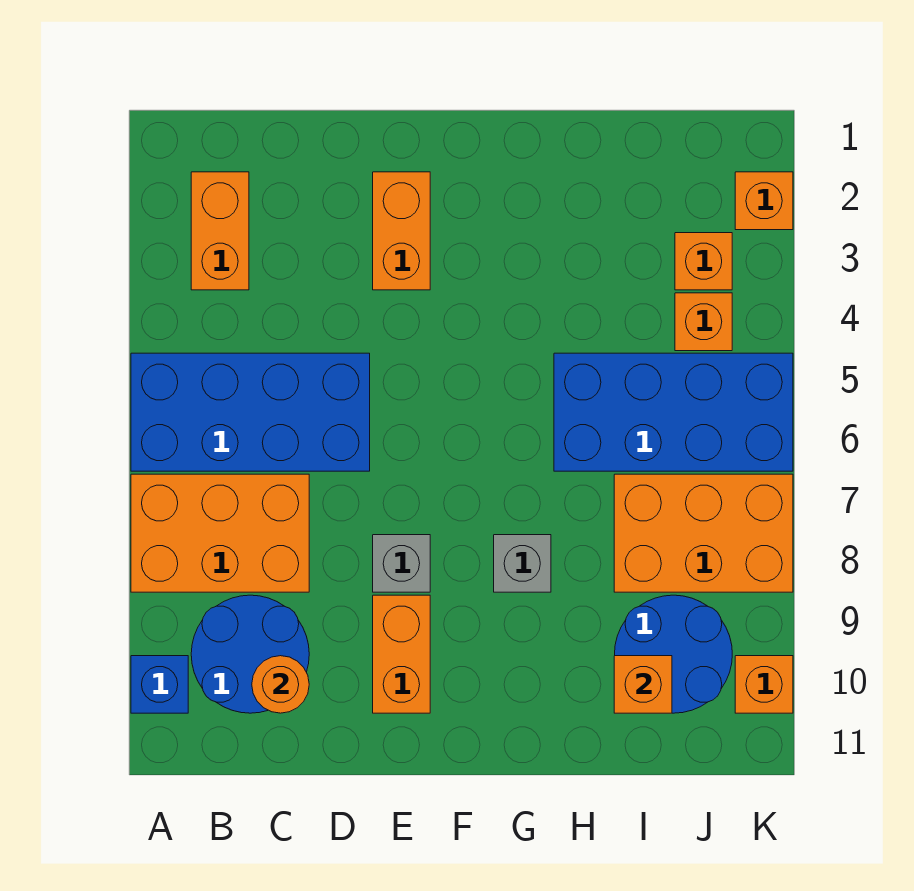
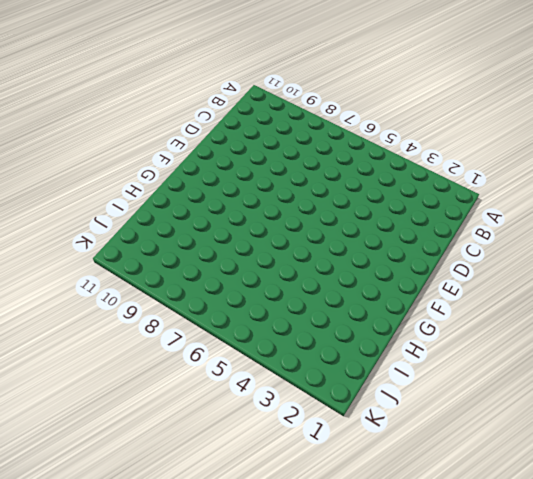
none -> blue 2x4 brick [131,353,370,471]
none -> orange 2x3 brick [131,474,309,592]
none -> blue 1x1 brick [131,656,188,713]

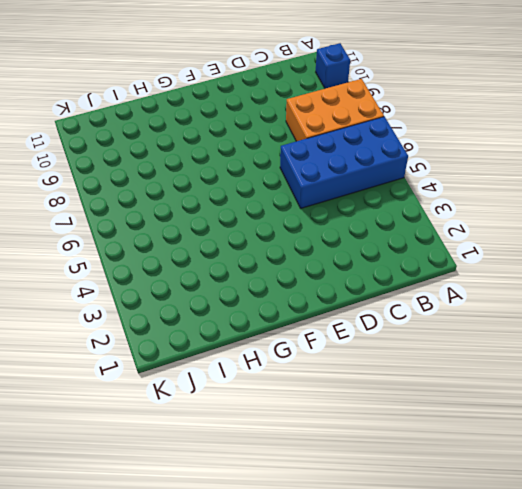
none -> orange 1x2 brick [191,172,249,290]
none -> blue 2x2 round brick [191,595,309,713]
none -> orange 1x2 brick [373,172,430,290]

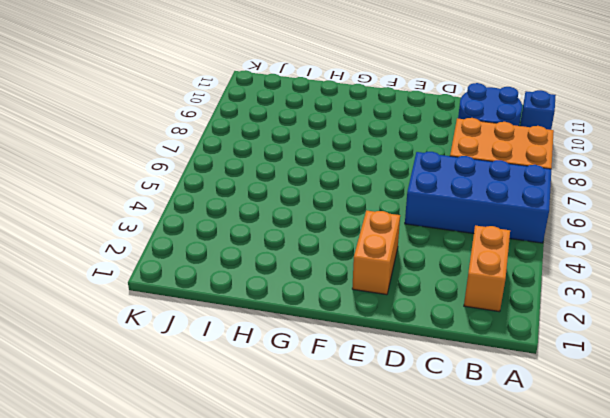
none -> grey 1x1 brick [373,535,430,592]
none -> orange 1x2 brick [373,595,430,713]
none -> grey 1x1 brick [494,535,551,592]

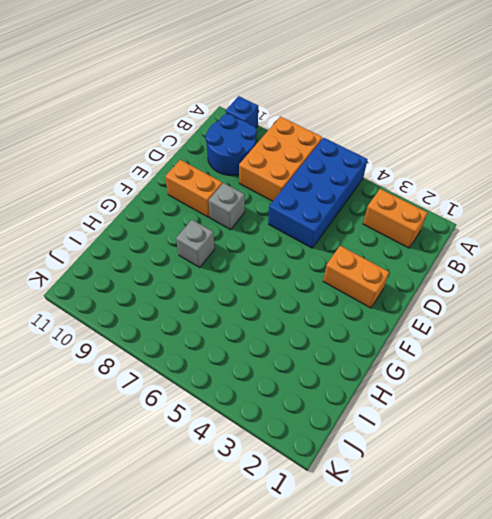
none -> blue 2x4 brick [554,353,793,471]
none -> orange 2x3 brick [614,474,793,592]
none -> blue 2x2 round brick [615,595,732,713]

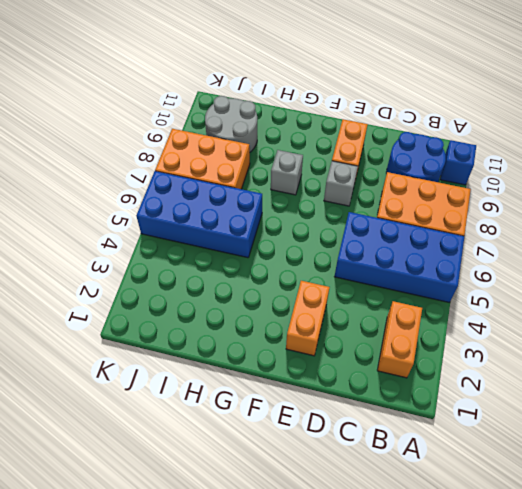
grey 2x2 round brick [205,96,257,152] -> blue 2x2 round brick [615,595,732,713]
none -> orange 1x1 brick [675,233,732,290]
none -> orange 1x1 brick [675,293,732,351]
none -> orange 1x1 brick [735,172,793,230]

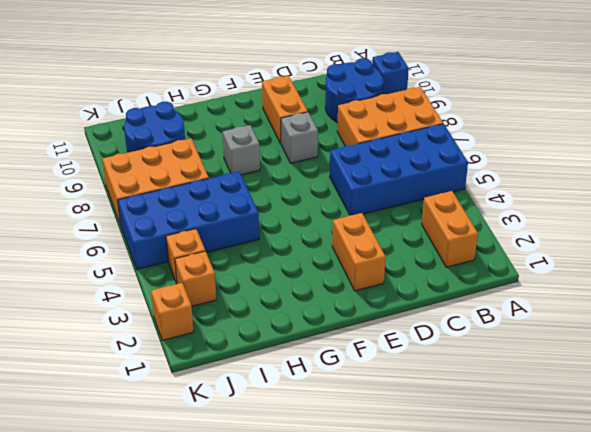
none -> orange 1x1 brick [735,656,793,713]
none -> orange 1x1 round brick [252,656,309,713]
none -> orange 1x1 brick [614,656,672,713]

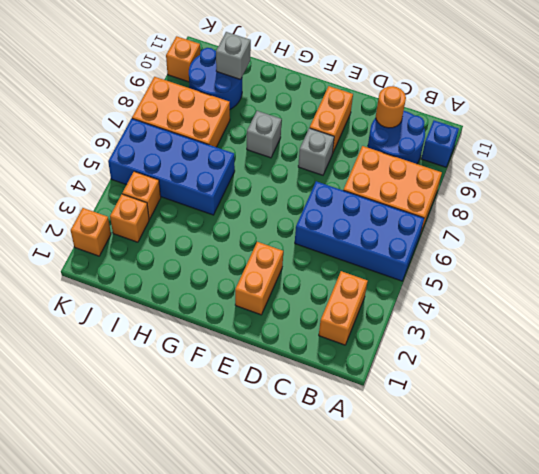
grey 1x1 brick [216,32,251,80] -> orange 1x1 brick [614,656,672,713]

